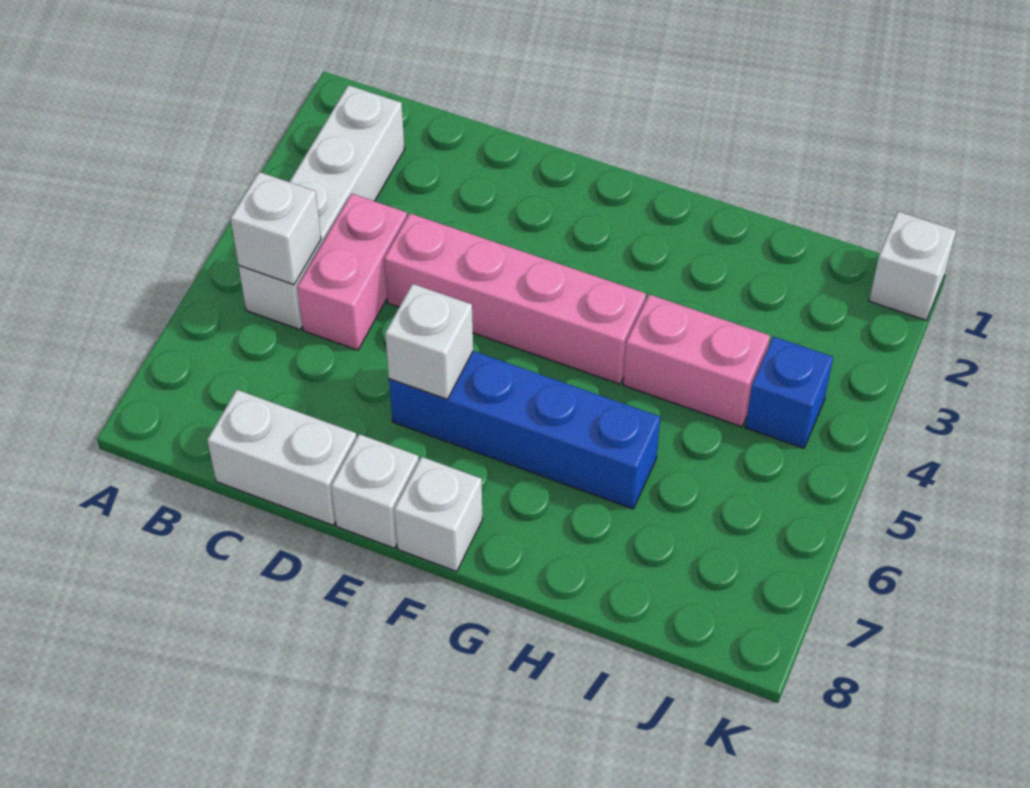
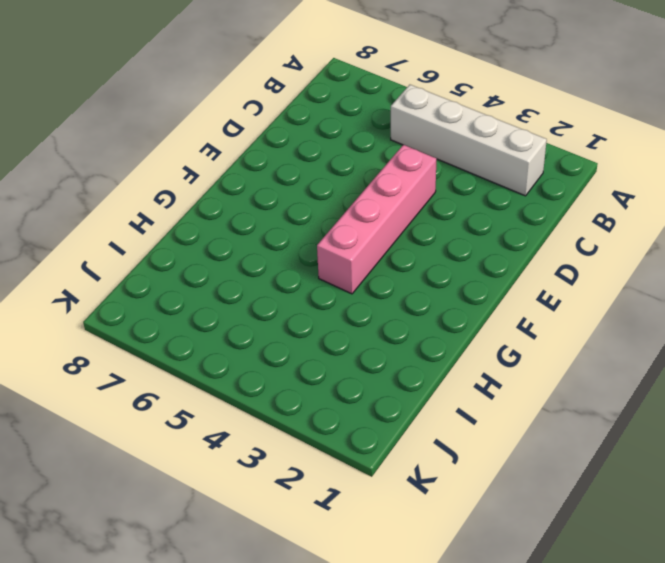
none -> pink 1x2 brick [297,194,407,350]
none -> white 1x2 brick [207,390,357,525]
none -> blue 1x4 brick [389,351,660,509]

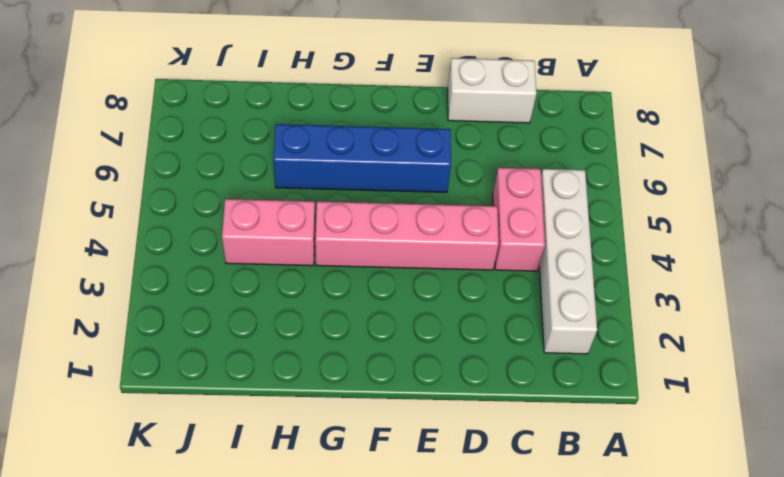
none -> white 1x1 brick [331,434,419,548]
none -> white 1x1 brick [394,457,483,571]
none -> blue 1x1 brick [745,336,833,448]

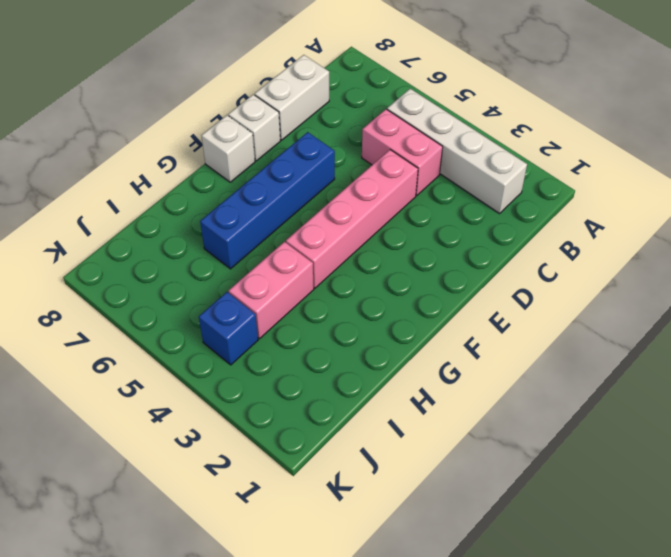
none -> white 1x1 brick [869,212,956,320]
none -> white 1x1 brick [230,172,321,285]
none -> white 1x1 brick [385,284,473,399]

